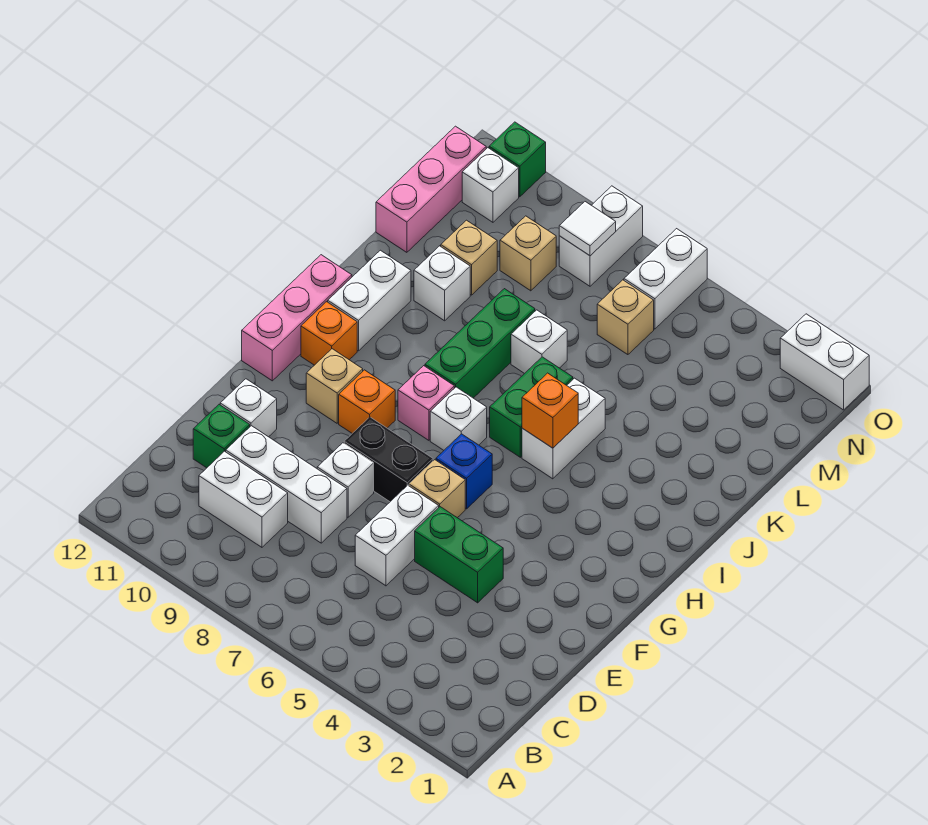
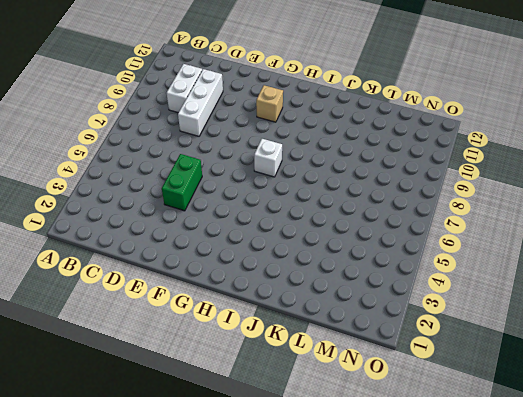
none -> white 1x2 brick [355,485,439,586]
none -> green 1x1 brick [193,405,250,468]
none -> white 1x1 brick [317,443,374,517]
none -> white 1x1 brick [220,379,277,437]

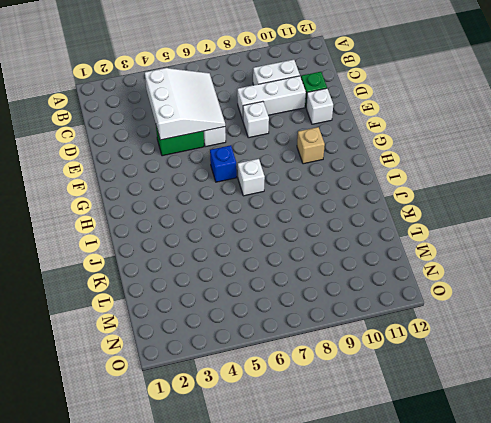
white 3x3 slope [145,68,225,140] -> none
none -> tan 1x1 brick [409,460,465,518]
none -> black 1x2 brick [344,417,433,502]
none -> orange 1x1 brick [339,370,395,433]
none -> pink 1x3 brick [242,255,352,381]

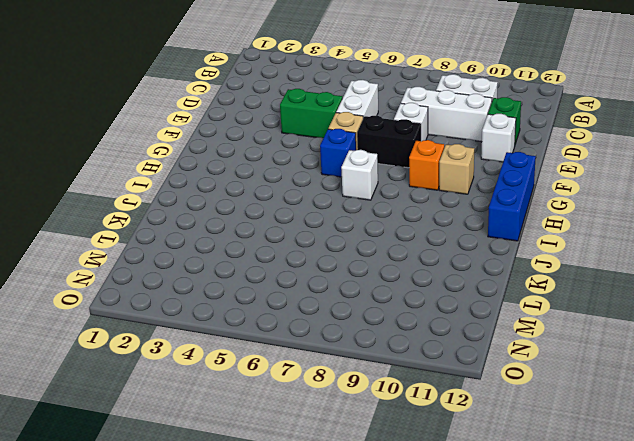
blue 1x3 brick [488,152,536,241] -> pink 1x3 brick [242,255,352,381]
none -> pink 1x1 brick [398,366,454,440]
none -> orange 1x1 brick [301,302,357,365]
none -> white 1x2 brick [522,378,605,479]
none -> green 1x2 brick [490,357,573,457]

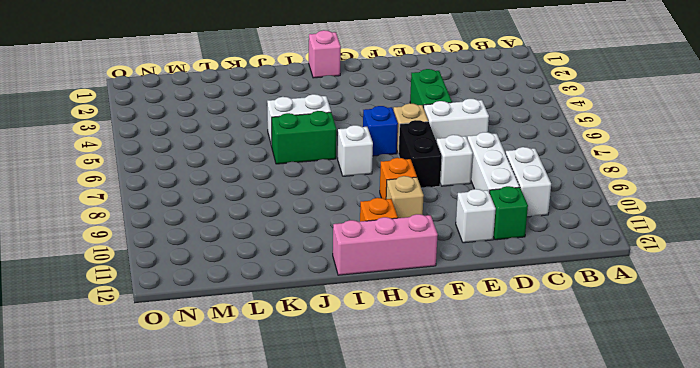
pink 1x1 brick [309,30,341,78] -> pink 1x1 brick moved to [398,366,454,440]
none -> green 1x3 brick [425,289,535,398]
none -> white 1x2 brick [328,250,411,351]
none -> white 1x1 brick [511,310,567,374]
none -> white 1x1 brick [414,246,470,321]

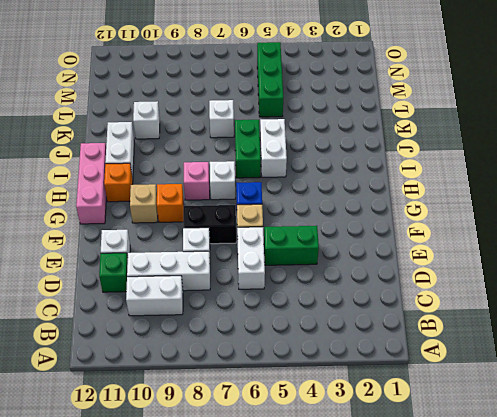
green 1x3 brick [257,42,283,117] -> green 1x3 brick moved to [425,289,535,398]
none -> tan 1x1 brick [441,220,497,295]
none -> pink 1x3 brick [376,126,486,252]
none -> tan 1x1 brick [597,280,654,355]
none -> tan 1x1 brick [500,216,556,291]

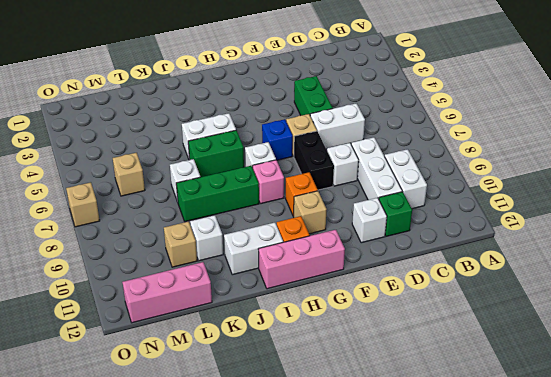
tan 1x1 brick [66,182,100,227] -> tan 1x1 brick moved to [500,216,556,291]
none -> white 1x2 brick [624,229,707,329]
none -> white 1x2 brick [559,186,643,286]
none -> white 1x1 brick [462,148,519,222]
none -> white 1x2 brick [780,314,869,410]

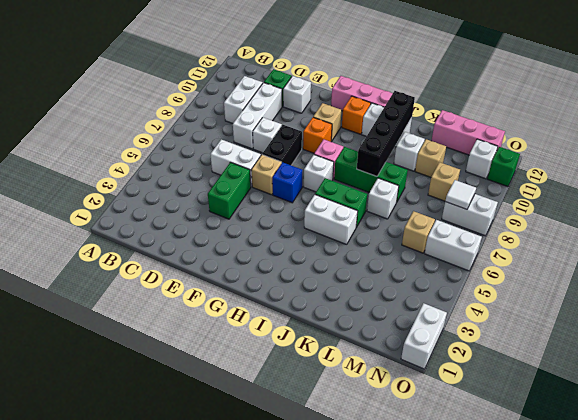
black 1x4 brick [357,91,415,176] -> none
none -> orange 1x1 brick [522,373,578,448]

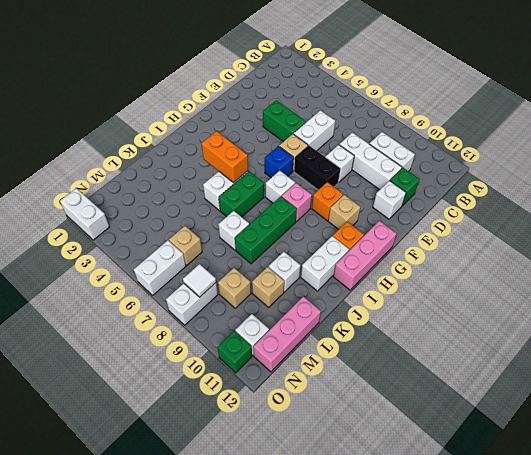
orange 1x2 brick [201,131,248,183] -> orange 1x1 brick [522,373,578,448]

